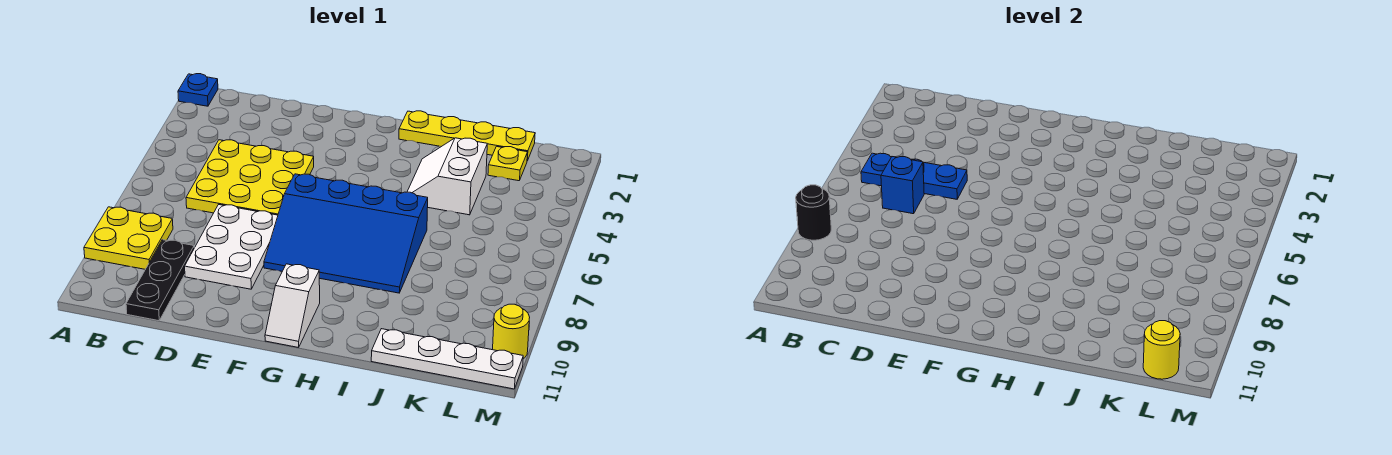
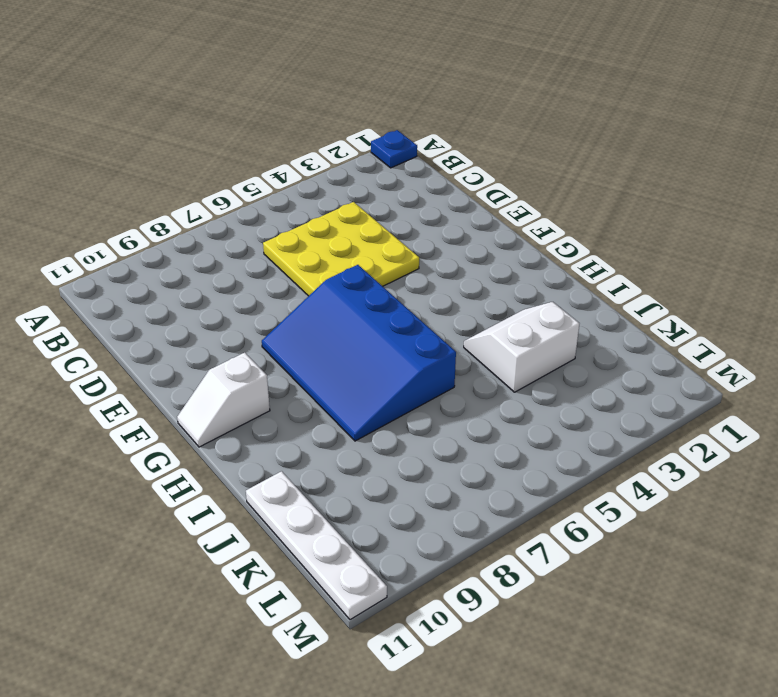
none -> yellow 2x2 plate [84,207,173,269]
none -> black 1x3 plate [126,240,194,321]
none -> white 2x3 plate [185,205,278,289]

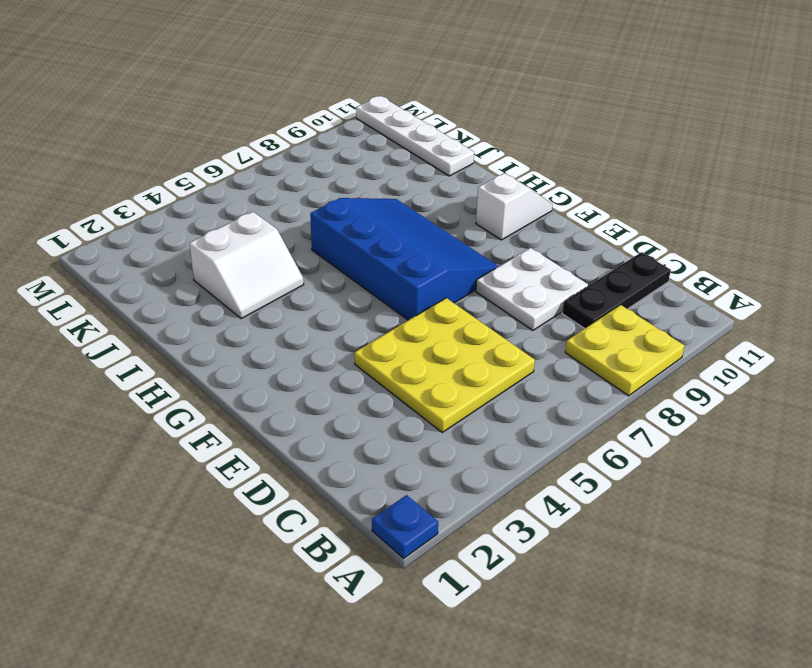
white 2x2 plate [476,248,588,330] -> white 2x3 plate [185,205,278,289]
none -> yellow 1x4 plate [399,111,535,161]
none -> yellow 1x1 plate [488,146,528,181]
none -> yellow 1x1 round brick [493,304,530,359]

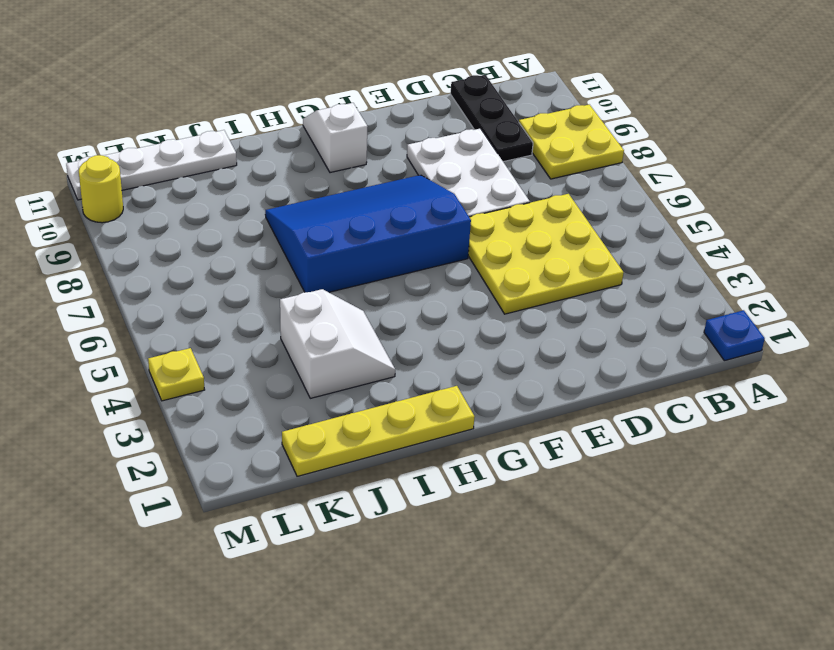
yellow 1x1 plate [148,348,205,401] -> yellow 1x1 plate moved to [488,146,528,181]
none -> black 1x1 round brick [796,185,831,240]
none -> blue 1x3 plate [861,153,967,199]
none -> blue 1x1 brick [881,157,924,214]

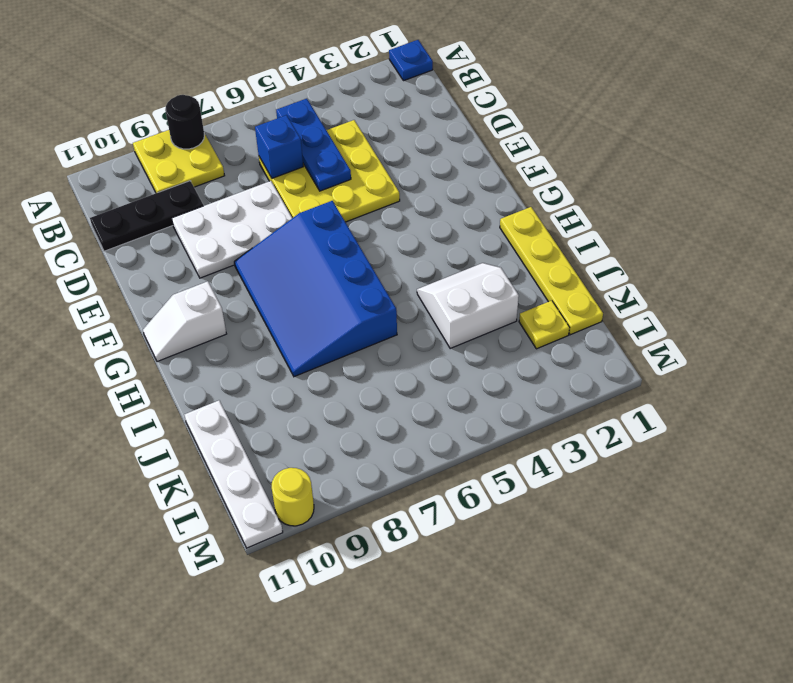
none -> yellow 1x1 round brick [1143,321,1180,379]

